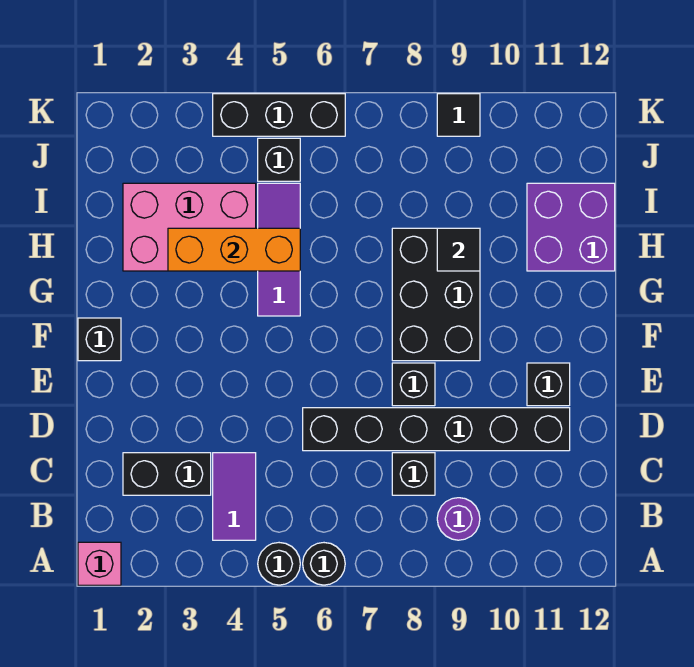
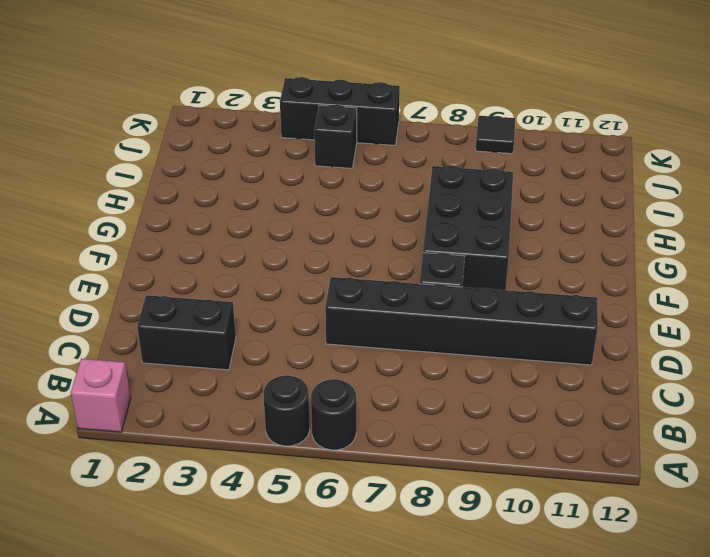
none -> purple 1x2 tile [213,453,256,540]
none -> purple 1x1 round brick [437,498,480,540]
none -> black 1x1 brick [392,453,435,495]

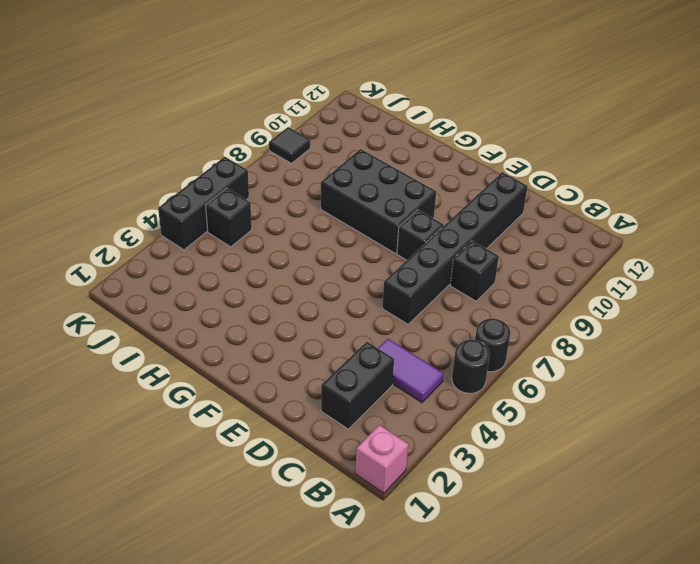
none -> purple 1x1 round brick [437,498,480,540]
none -> black 1x1 brick [527,363,570,406]
none -> black 1x1 brick [78,318,121,361]

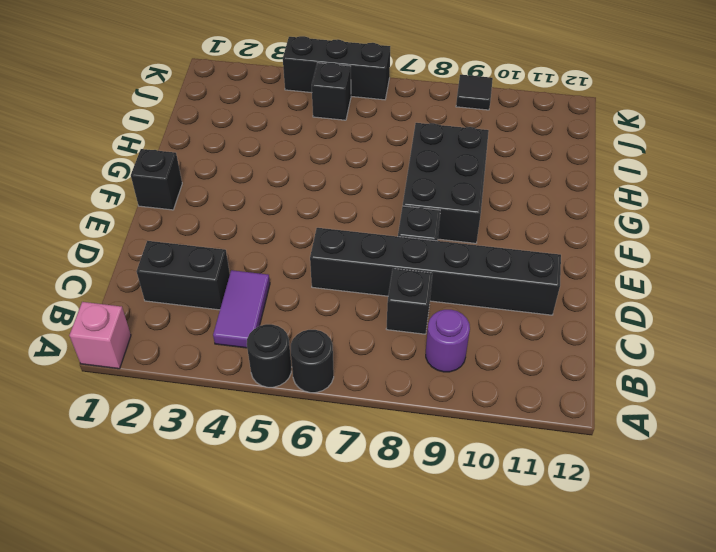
none -> black 1x1 brick [527,363,570,406]
none -> purple 1x3 tile [258,183,300,316]
none -> pink 2x3 brick [123,183,256,271]

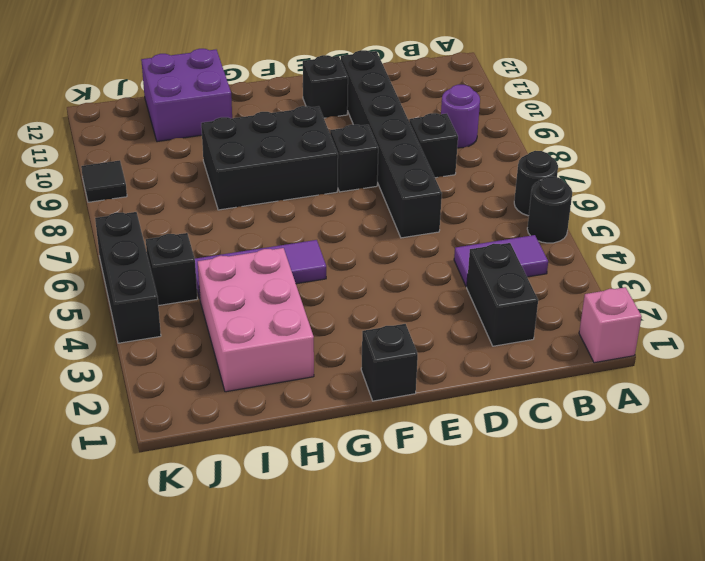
none -> orange 1x3 brick [168,228,300,271]
none -> black 1x1 tile [437,228,480,271]

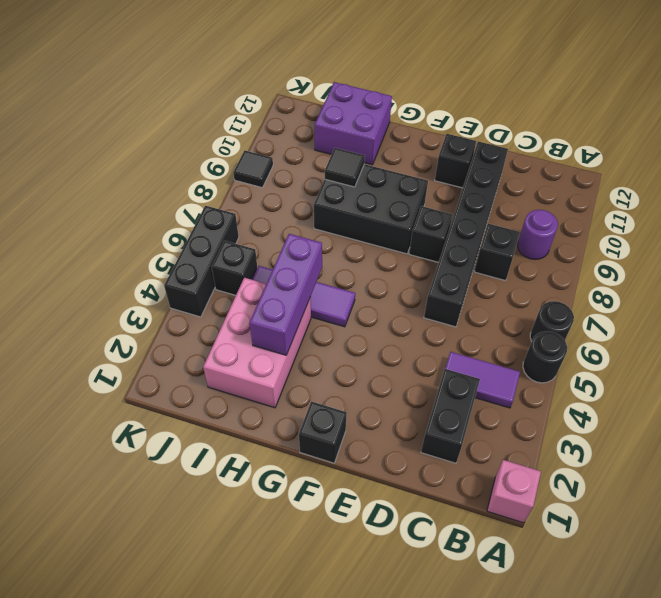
purple 1x3 brick [250,234,322,355] -> orange 1x3 brick [168,228,300,271]

